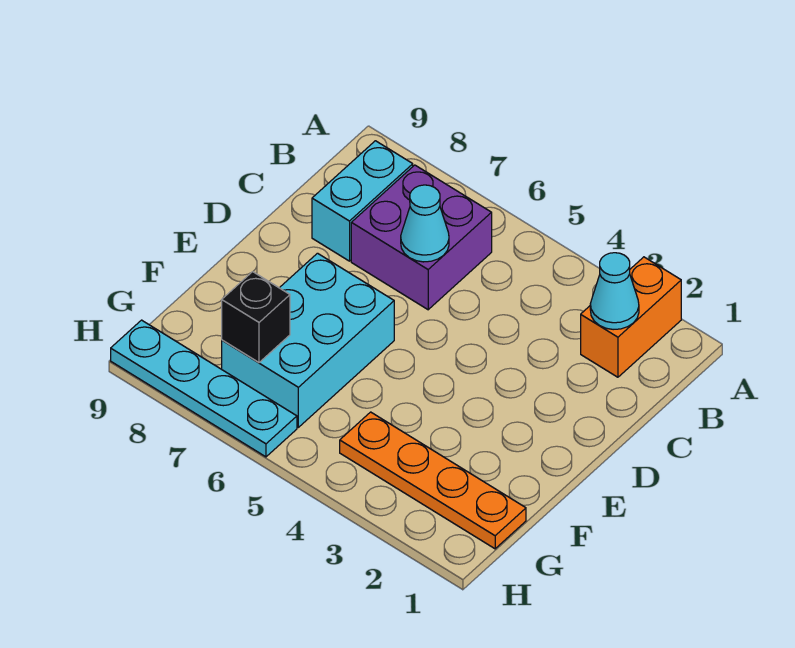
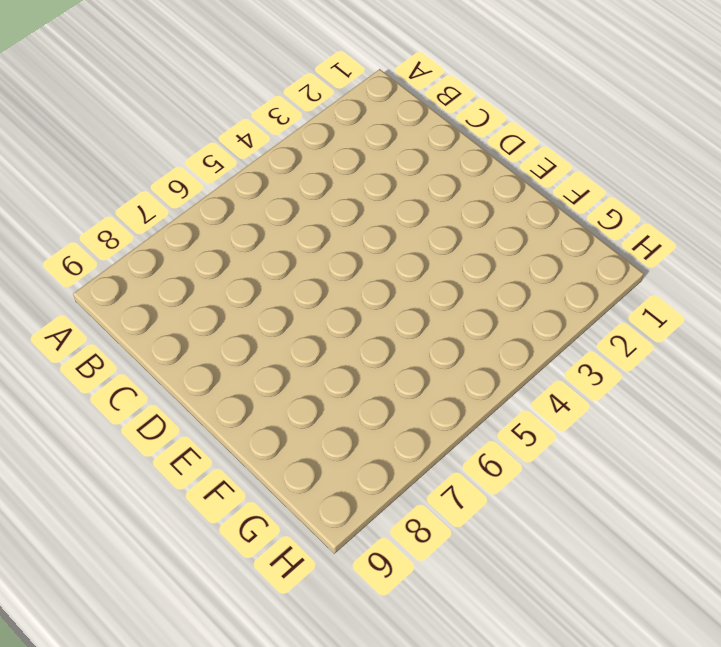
none -> orange 1x2 brick [581,257,681,377]
none -> purple 2x2 brick [351,165,492,310]

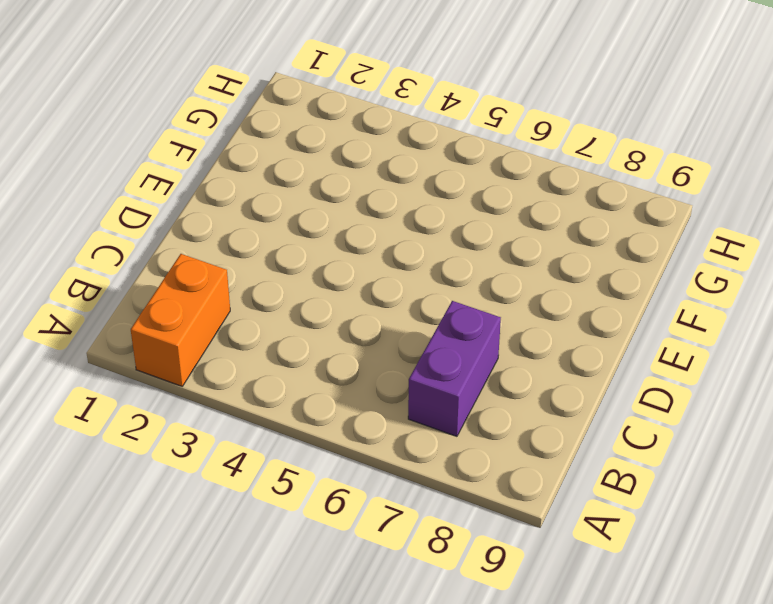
purple 1x2 brick [408,301,501,436] -> purple 2x2 brick [351,165,492,310]
none -> cyan 1x2 brick [312,141,413,261]
none -> cyan 2x3 brick [222,253,394,427]

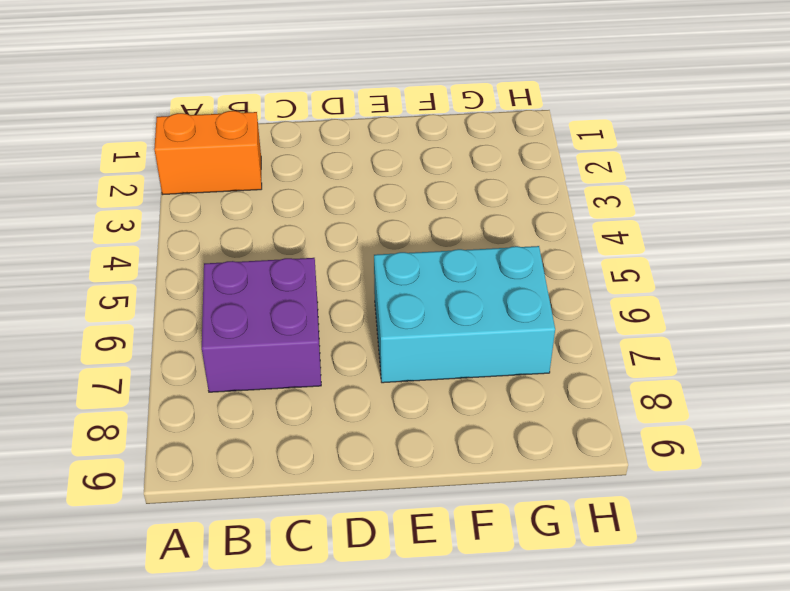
none -> cyan 1x2 brick [312,141,413,261]
none -> orange 1x4 plate [340,412,526,549]

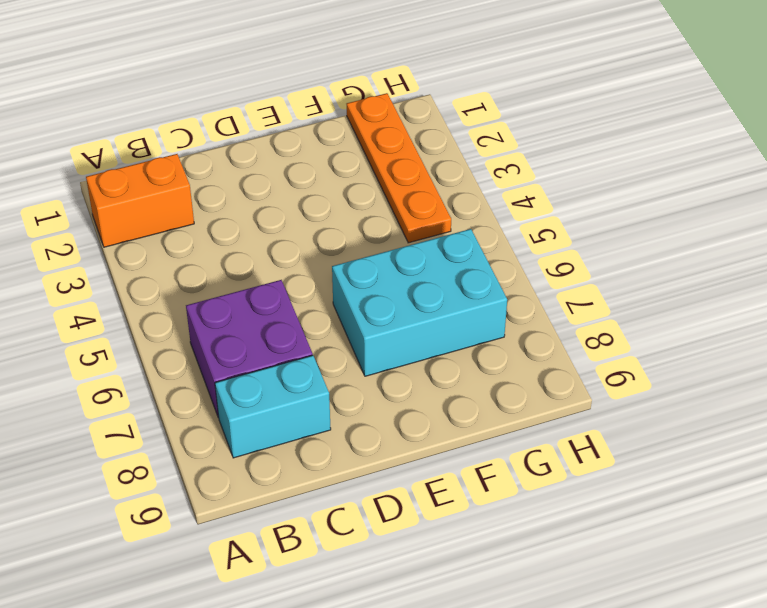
none -> cyan 1x4 plate [111,320,297,457]
none -> cyan 1x1 cone [590,253,639,330]

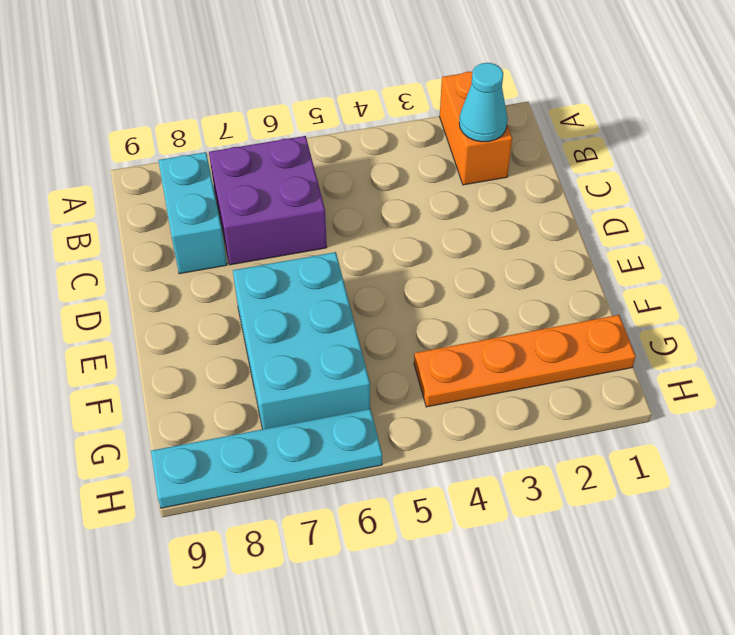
none -> cyan 1x1 cone [401,185,449,262]
none -> black 1x1 brick [222,272,290,363]

